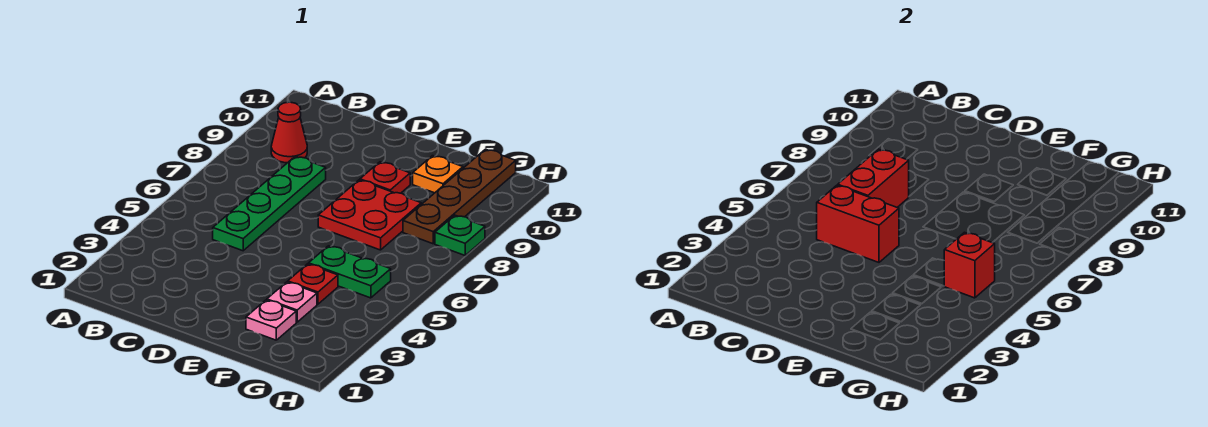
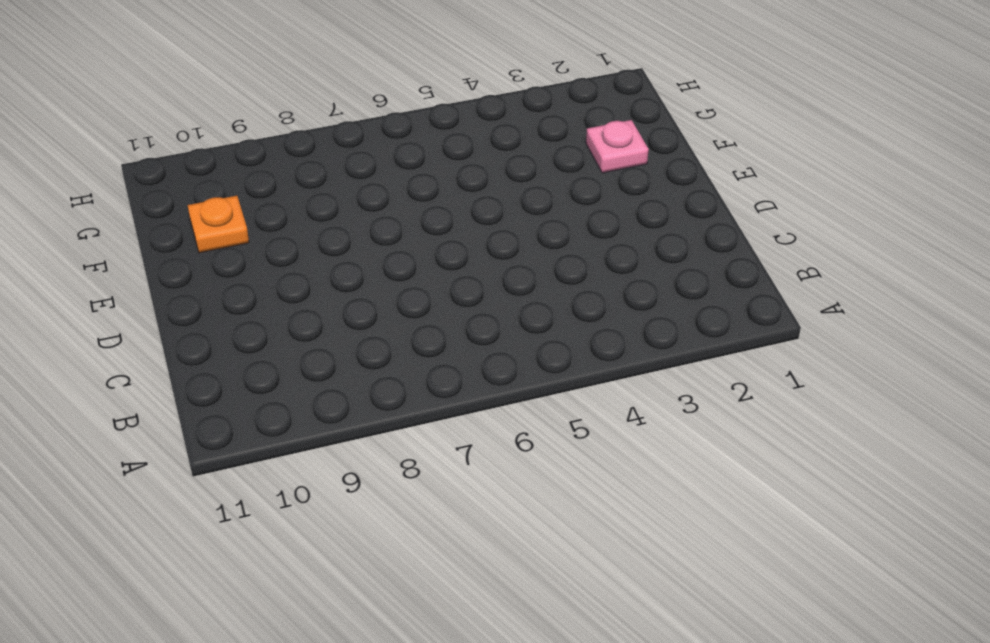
none -> red 1x1 cone [271,102,307,163]
none -> green 1x4 plate [213,156,326,251]
none -> red 2x2 plate [318,180,421,250]

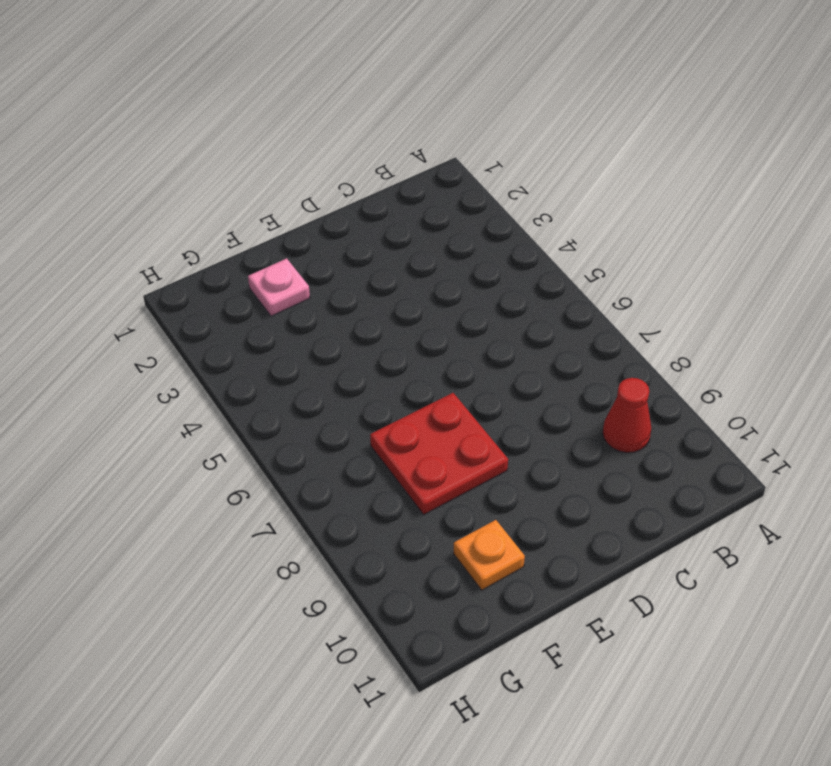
none -> green 1x4 plate [213,156,326,251]
none -> red 1x1 plate [360,162,410,193]
none -> pink 1x1 plate [267,282,317,322]

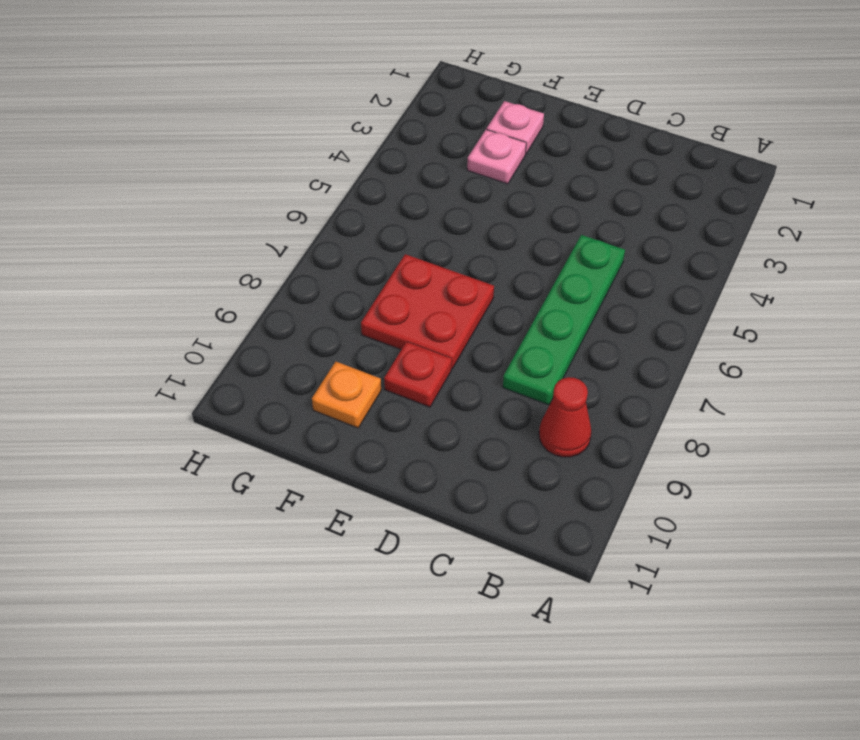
none -> red 1x1 plate [288,264,338,304]
none -> green 1x2 plate [309,246,391,298]
none -> brown 1x4 plate [403,149,516,244]

